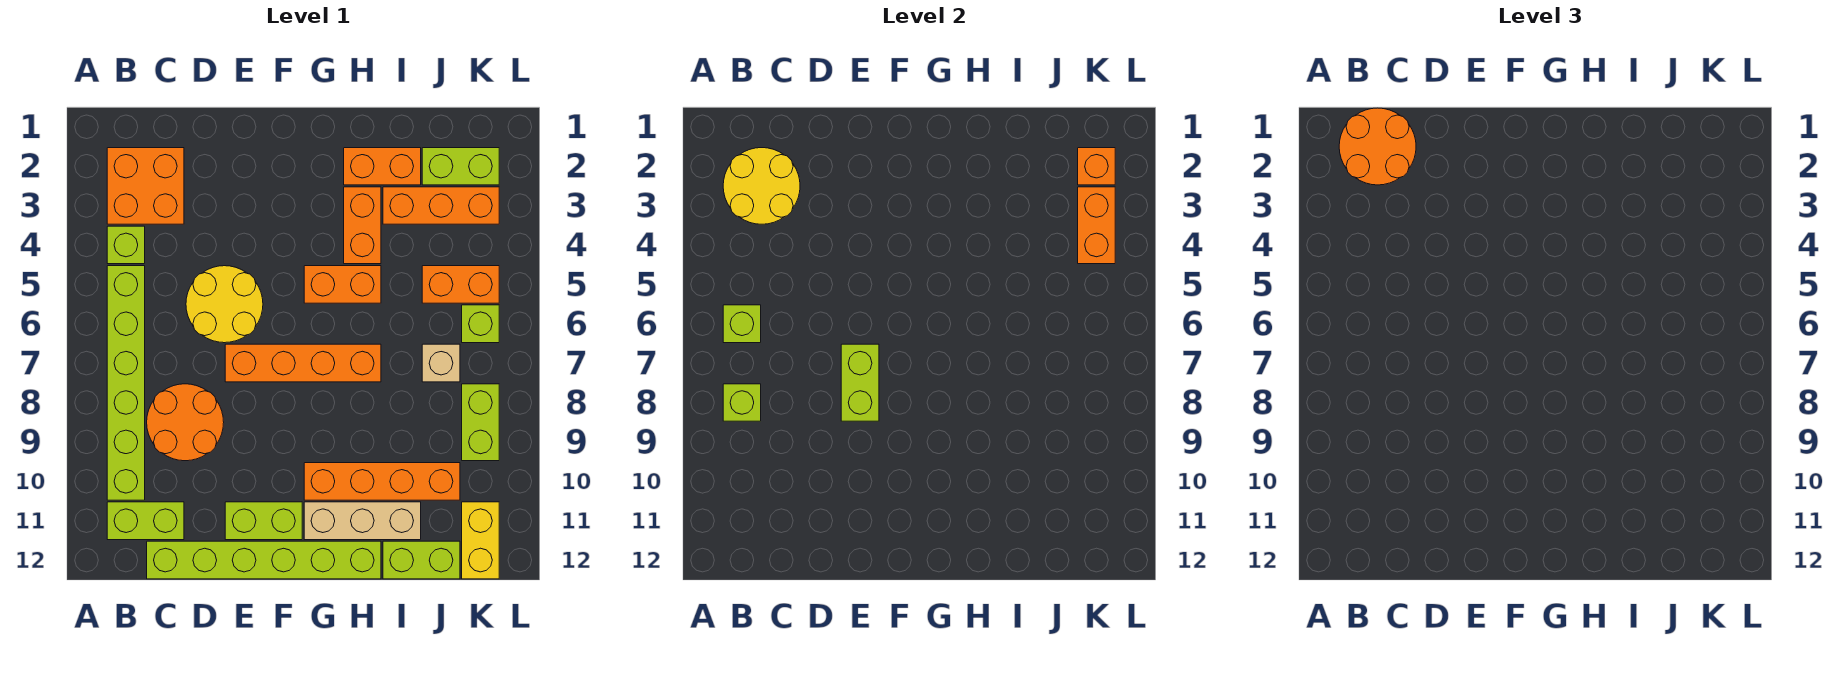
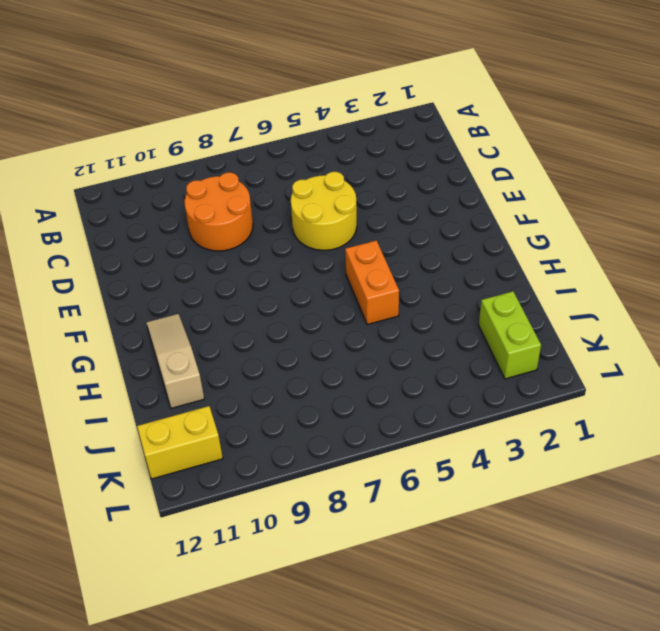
tan 1x3 slope [146,314,204,408] -> tan 1x3 brick [304,502,421,540]
none -> orange 2x2 brick [107,148,184,224]
none -> lime 1x1 brick [107,226,145,264]
none -> lime 1x6 brick [107,266,145,500]

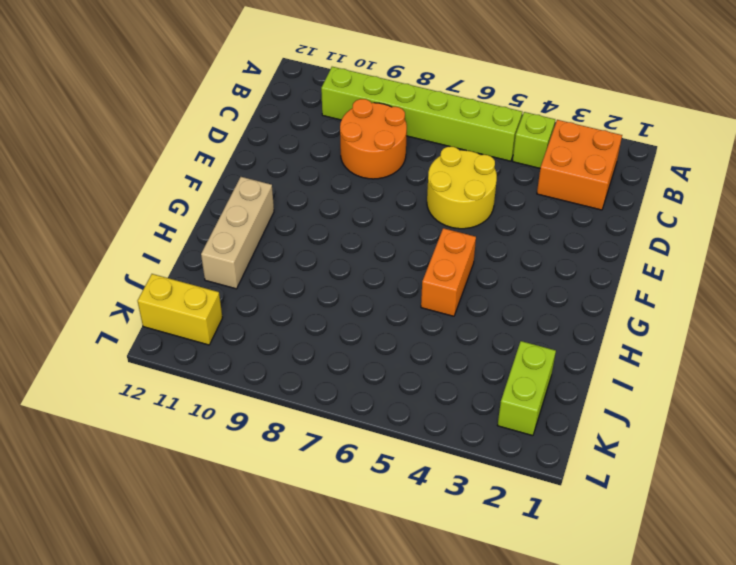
none -> lime 1x2 brick [107,502,184,540]
none -> lime 1x6 brick [147,541,381,579]
none -> orange 1x4 brick [225,344,381,382]

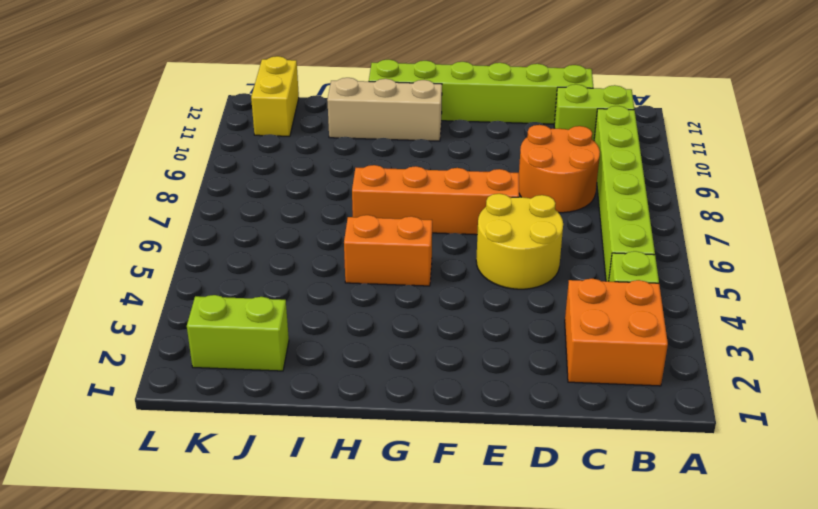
none -> lime 1x2 brick [225,502,302,540]
none -> orange 1x4 brick [304,463,460,500]
none -> orange 1x2 brick [344,148,421,185]

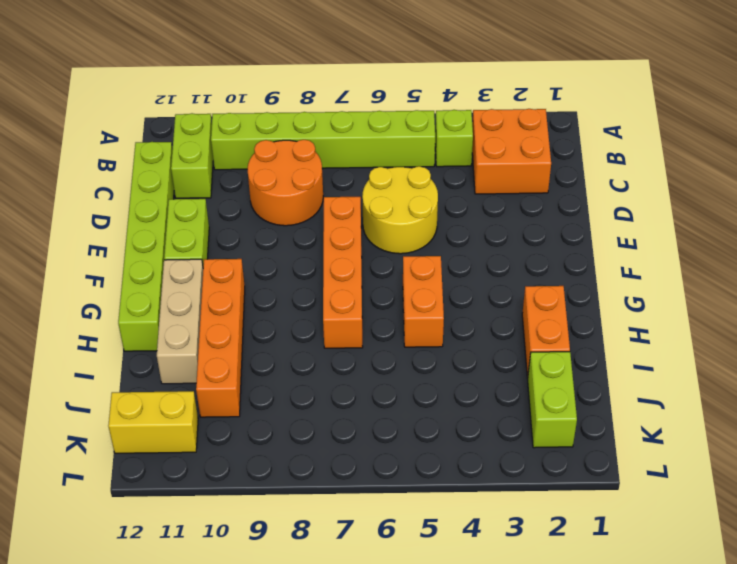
none -> orange 1x2 brick [344,187,381,264]
none -> orange 1x3 brick [383,187,499,224]
none -> lime 1x2 brick [383,541,460,579]

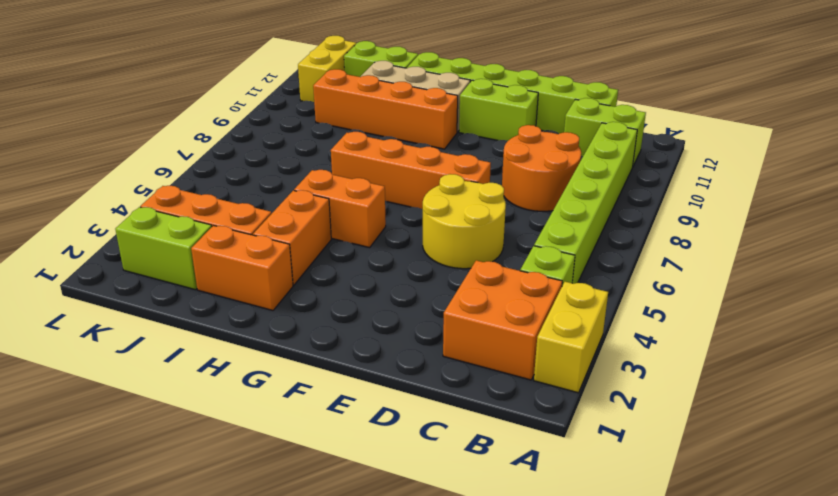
yellow 1x2 brick [534,282,608,393] -> none
none -> orange 1x2 brick [422,266,499,303]
none -> tan 1x1 brick [422,344,460,382]
none -> lime 1x1 brick [462,305,499,343]

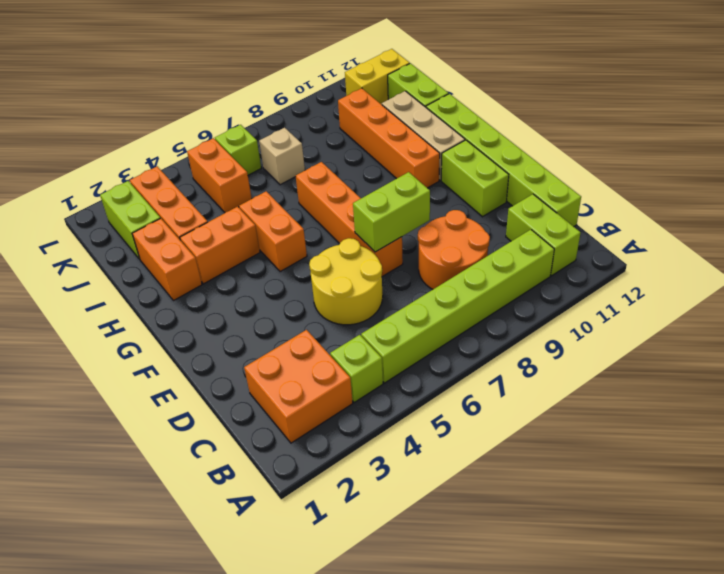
none -> lime 1x2 brick [462,384,499,461]
none -> yellow 2x2 round brick [723,148,800,224]
none -> lime 1x1 brick [723,305,761,343]

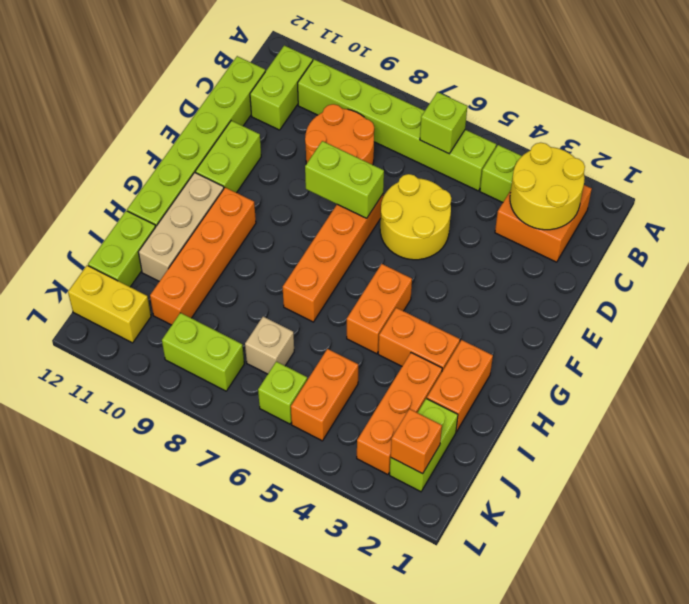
none -> lime 1x1 brick [723,384,761,421]
none -> orange 1x2 brick [1078,187,1115,264]
none -> orange 2x2 round brick [1339,108,1416,185]

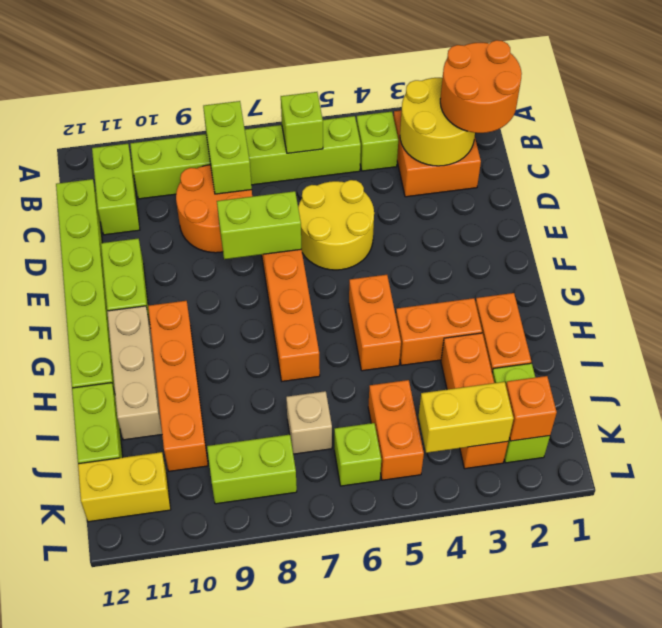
lime 1x2 brick [203,101,252,194] -> lime 1x1 brick [723,384,761,421]
yellow 1x2 brick [419,382,514,453] -> orange 1x2 brick [1078,187,1115,264]

